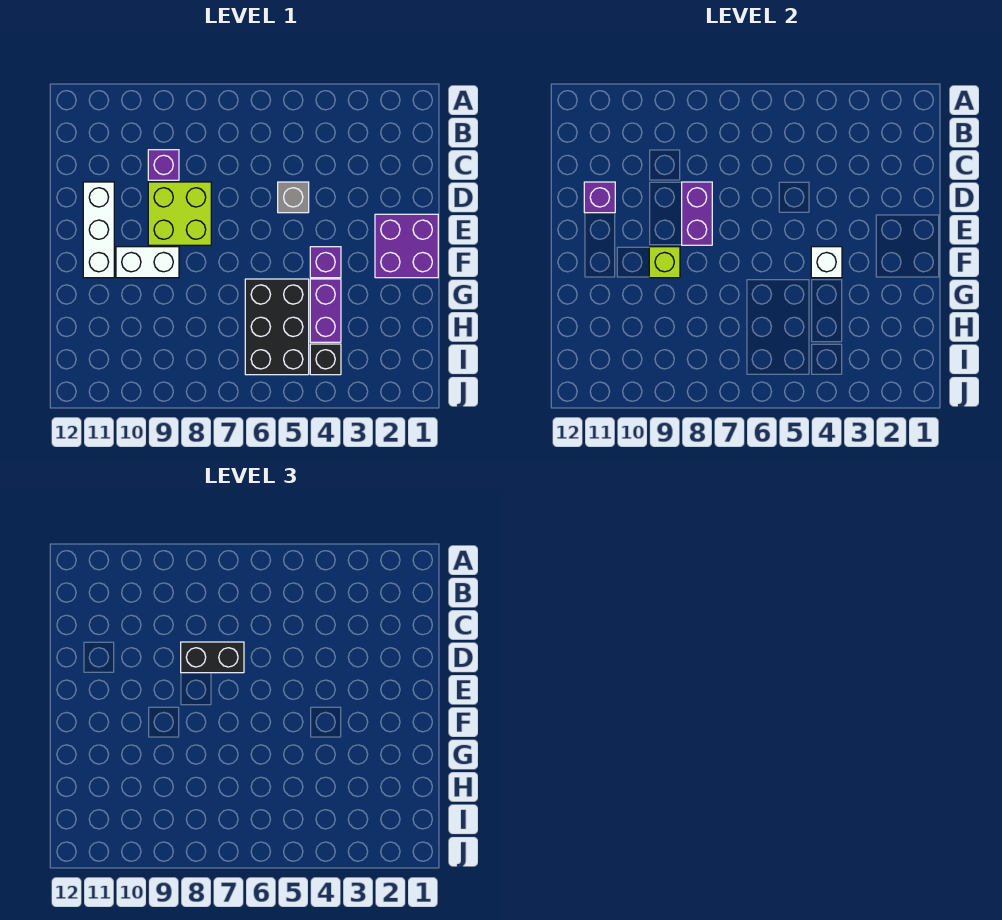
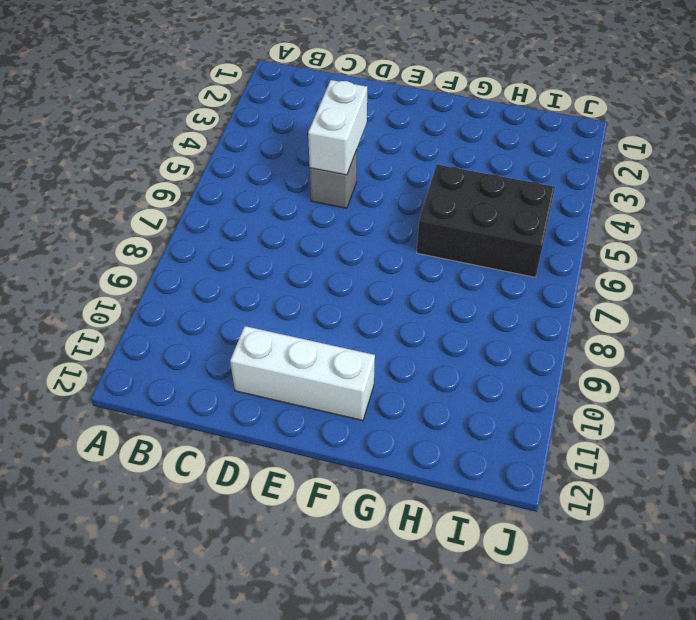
white 1x2 brick [308,80,367,175] -> white 1x2 brick moved to [116,247,179,278]
none -> purple 1x1 brick [148,150,179,180]
none -> lime 2x2 brick [148,182,211,245]
none -> purple 2x2 brick [375,214,438,278]

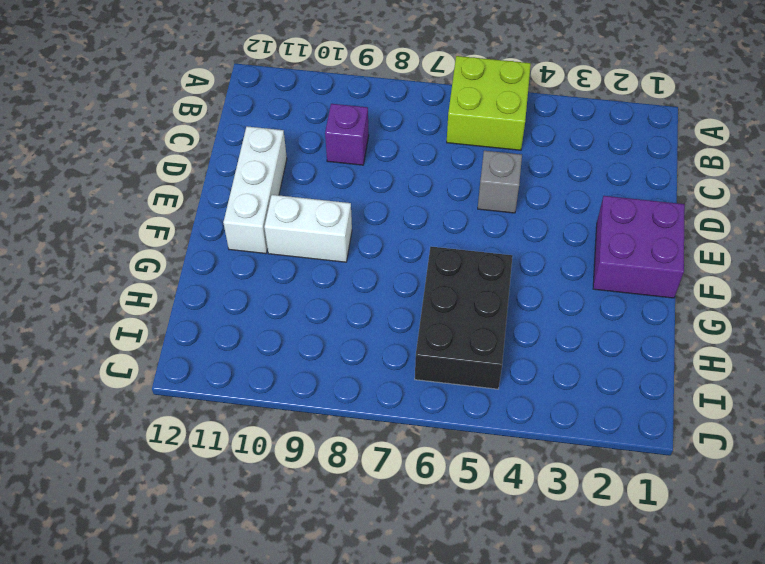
lime 2x2 brick [447,56,531,150] -> lime 2x2 brick moved to [148,182,211,245]
none -> purple 1x1 brick [310,247,341,278]
none -> purple 1x2 brick [310,279,341,342]
none -> black 1x1 brick [310,344,341,375]

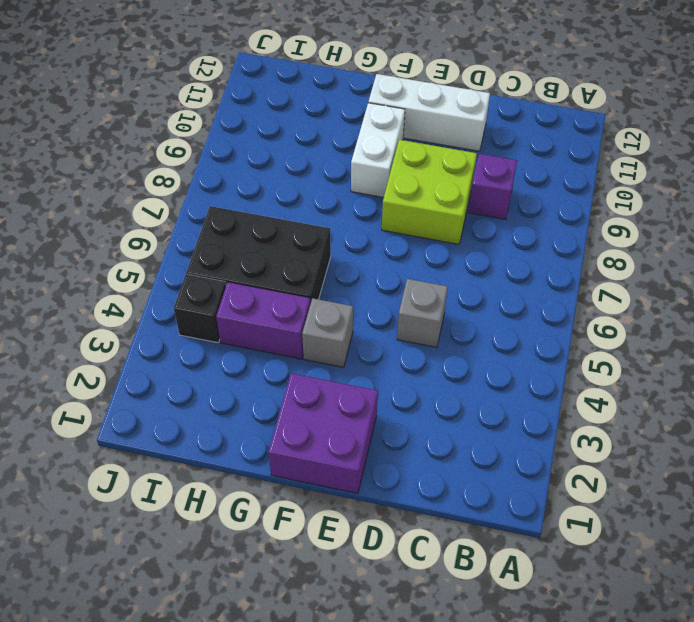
grey 1x1 brick [302,298,353,367] -> purple 1x1 brick [310,247,341,278]
none -> purple 1x2 brick [682,182,712,245]
none -> purple 1x1 brick [584,182,615,213]
none -> white 1x1 brick [811,247,842,278]

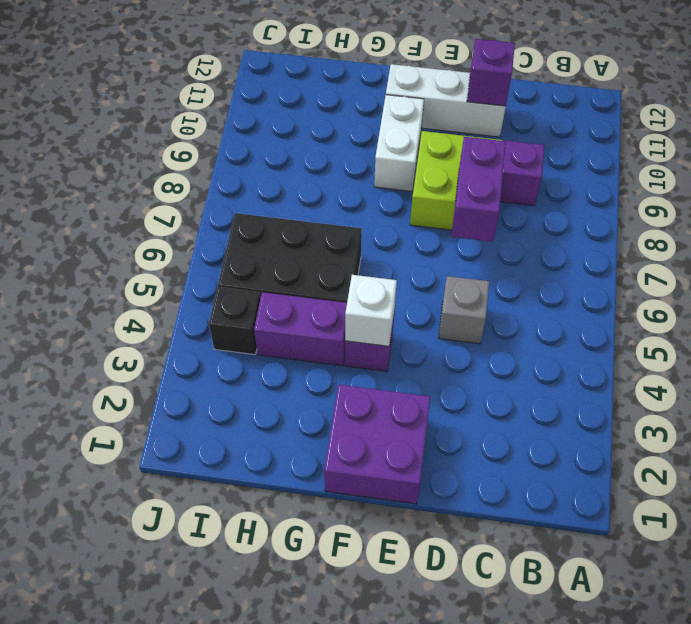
purple 1x2 brick [451,137,506,242] -> purple 1x2 brick turned to [682,182,712,245]
none -> lime 1x1 brick [649,247,680,278]
none -> black 1x2 brick [181,642,244,673]

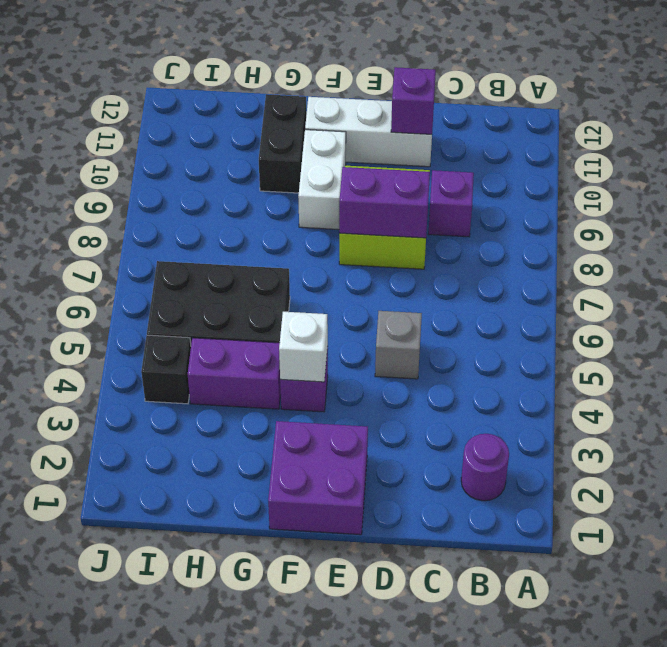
purple 1x1 round brick [461,434,509,501] -> none
black 1x2 brick [259,94,307,193] -> black 1x2 brick moved to [181,642,244,673]
none -> lime 1x1 brick [649,247,680,278]

